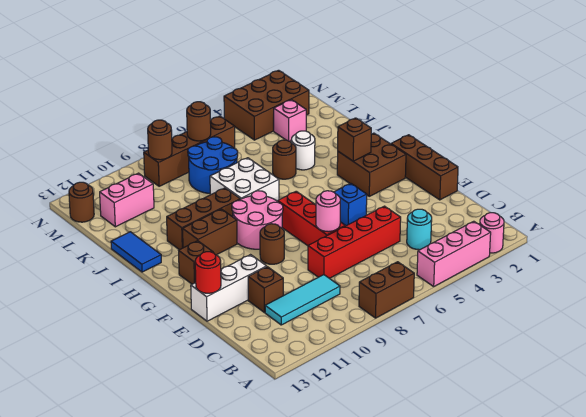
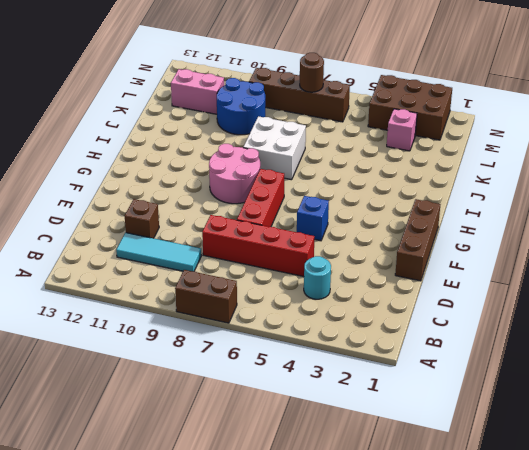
blue 2x2 round brick [217,78,265,135] -> blue 2x2 round brick moved to [188,137,238,193]
none -> pink 1x1 round brick [480,213,504,253]
none -> pink 1x3 brick [417,221,491,286]
none -> white 1x3 brick [191,255,267,321]
none -> brown 1x1 round brick [260,224,284,264]

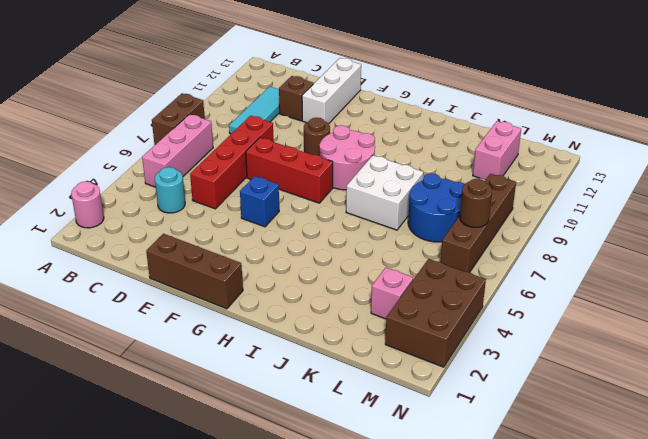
pink 1x3 brick [142,114,213,187] -> pink 1x3 brick moved to [417,221,491,286]
none -> brown 2x2 brick [337,133,406,196]
none -> brown 1x1 brick [179,241,213,284]
none -> brown 1x2 brick [183,209,237,255]
none -> brown 1x3 brick [167,188,240,250]

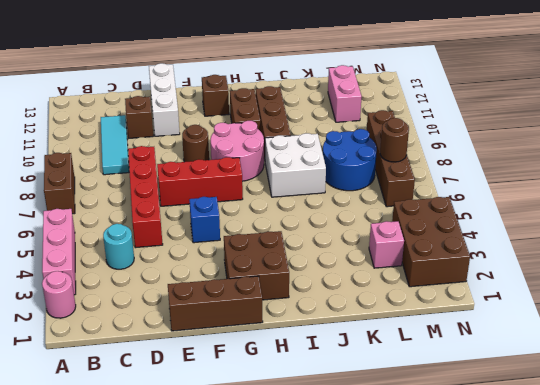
none -> blue 1x2 tile [111,232,161,272]
none -> white 1x1 round brick [291,131,315,170]
none -> brown 1x1 round brick [273,140,296,179]
none -> brown 1x1 round brick [69,182,94,222]

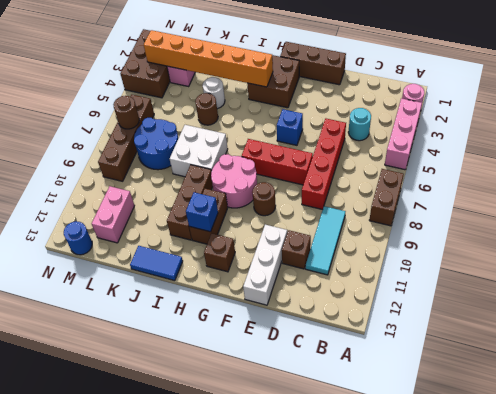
orange 1x6 brick [144,30,273,87] -> brown 1x1 brick [338,118,371,161]
blue 1x1 brick [186,192,218,232] -> none
blue 1x1 round brick [64,221,92,255] -> brown 1x1 round brick [69,182,94,222]
none -> pink 1x1 round brick [316,191,340,232]
none -> red 1x1 round brick [195,252,221,293]
none -> brown 1x1 round brick [148,120,172,160]

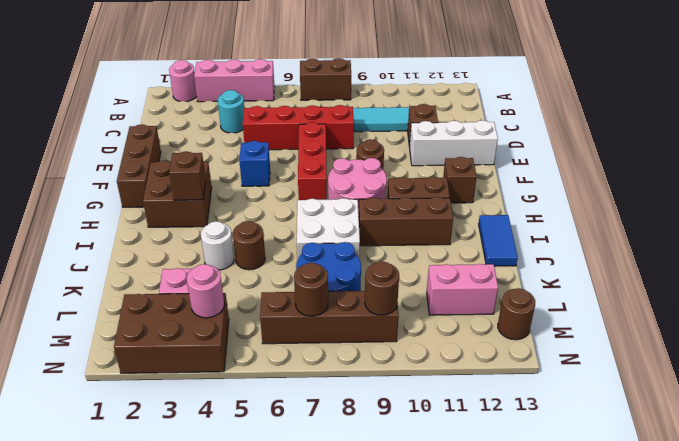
pink 1x1 round brick [187,264,224,318] -> pink 1x1 round brick moved to [316,191,340,232]
none -> red 1x1 round brick [195,252,221,293]

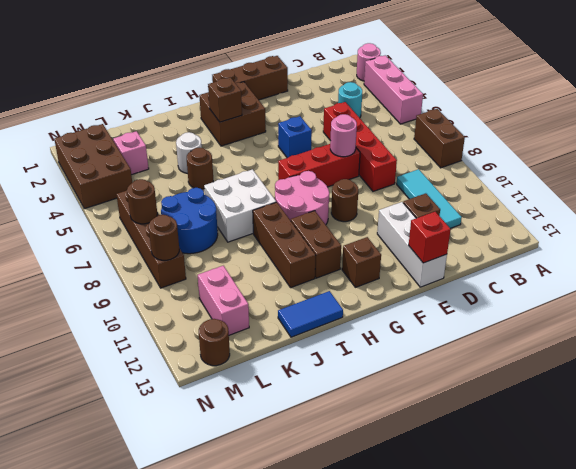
red 1x1 brick [409,212,451,263] -> red 1x1 round brick [195,252,221,293]

